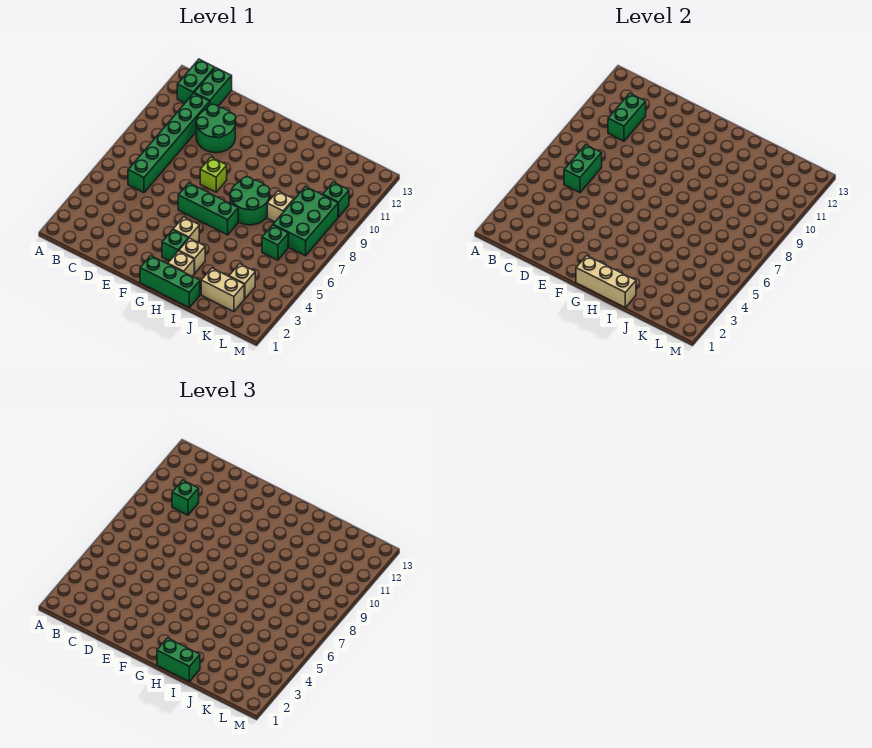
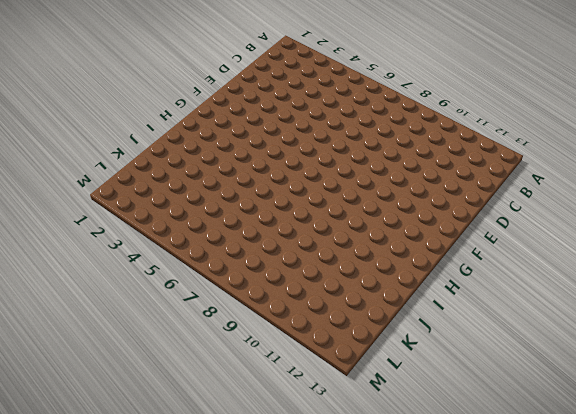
none -> green 1x2 brick [177,59,215,103]
none -> green 1x6 brick [128,93,210,193]
none -> green 1x2 brick [194,68,232,106]

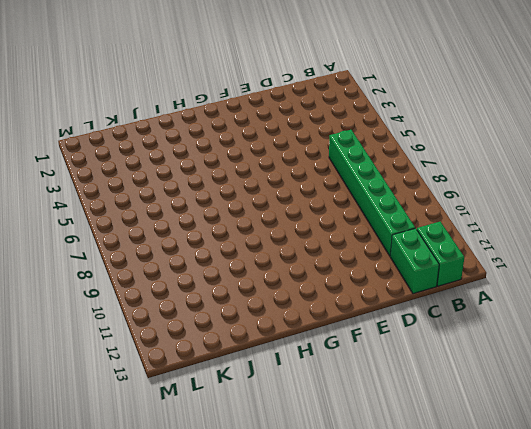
none -> green 2x2 round brick [196,104,236,153]
none -> green 1x3 brick [178,183,238,235]
none -> lime 1x1 brick [200,157,227,192]

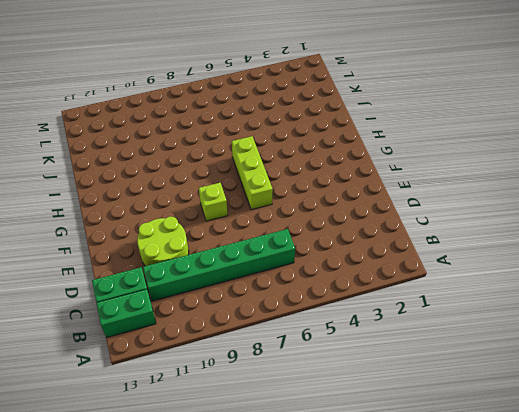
lime 2x2 round brick [137,217,189,266] -> green 2x2 round brick [196,104,236,153]
lime 1x3 brick [232,136,273,210] -> green 1x3 brick [178,183,238,235]
none -> green 1x3 brick [140,256,200,307]
none -> green 1x1 brick [162,230,188,261]
none -> tan 1x1 brick [173,217,199,242]

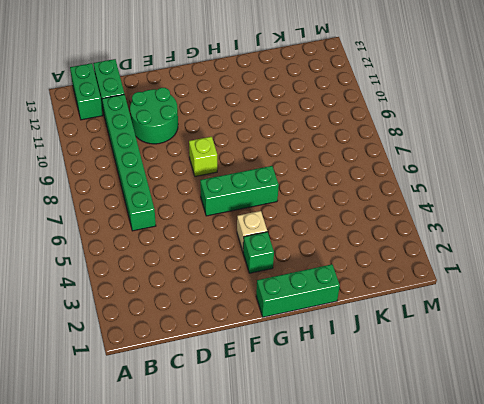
none -> tan 1x1 brick [168,251,195,276]
none -> tan 1x1 brick [179,238,205,273]
none -> green 2x2 round brick [230,177,270,225]

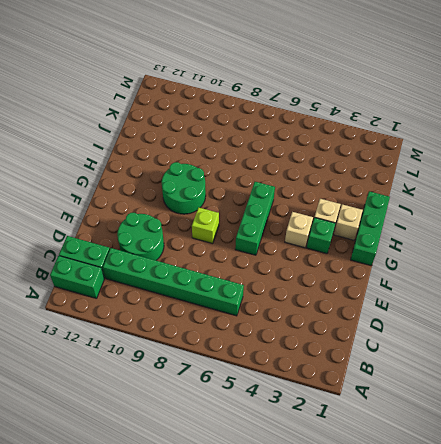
green 2x2 round brick [162,162,206,214] -> green 2x2 round brick moved to [230,177,270,225]
none -> tan 1x2 brick [201,268,244,312]
none -> tan 1x1 brick [267,191,294,222]
none -> tan 1x1 brick [229,264,255,299]

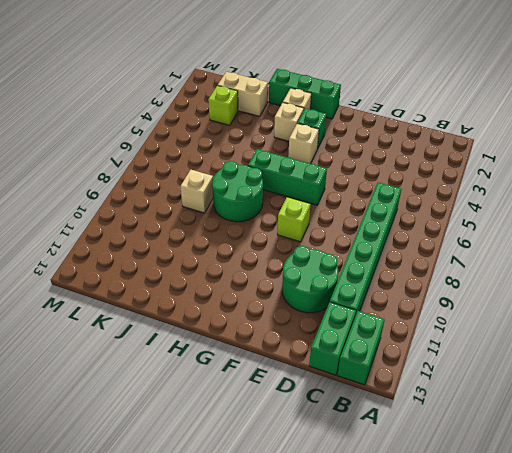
lime 1x1 brick [208,86,238,125] -> tan 1x1 brick [229,264,255,299]
none -> green 1x1 brick [262,225,288,260]
none -> green 2x3 brick [273,187,338,256]
none -> green 1x1 brick [323,182,349,217]

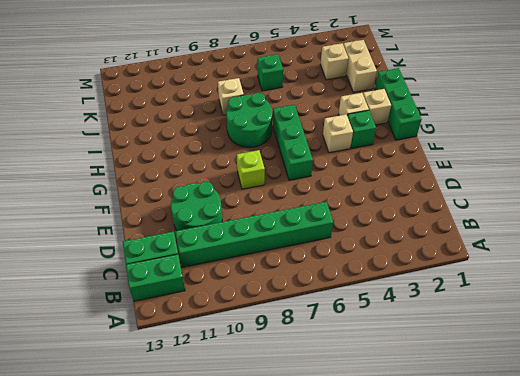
none -> green 2x3 brick [273,187,338,256]
none -> green 1x1 brick [323,182,349,217]
none -> green 1x2 brick [564,145,602,193]

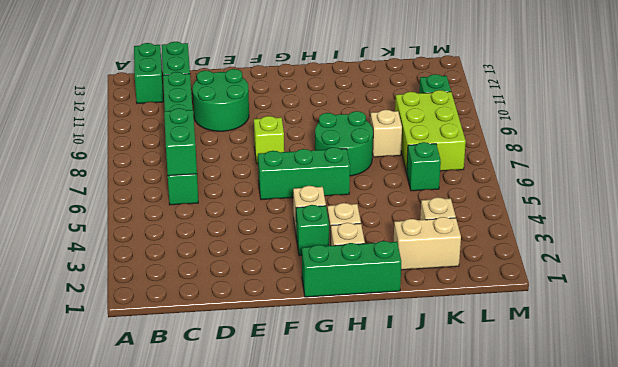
lime 2x3 brick [395,90,466,172] -> green 2x3 brick [273,187,338,256]
none -> green 1x2 brick [608,93,646,141]
none -> tan 1x3 brick [576,256,636,307]
none -> green 1x1 brick [172,480,199,515]

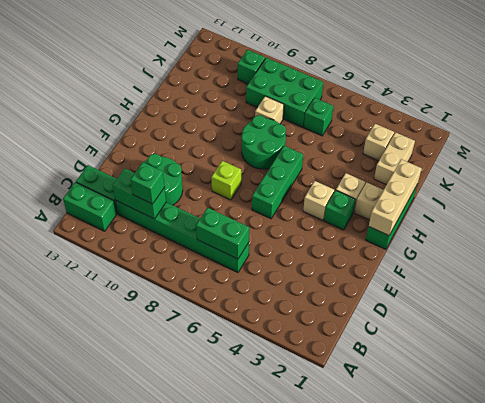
none -> green 1x2 brick [157,638,200,681]

